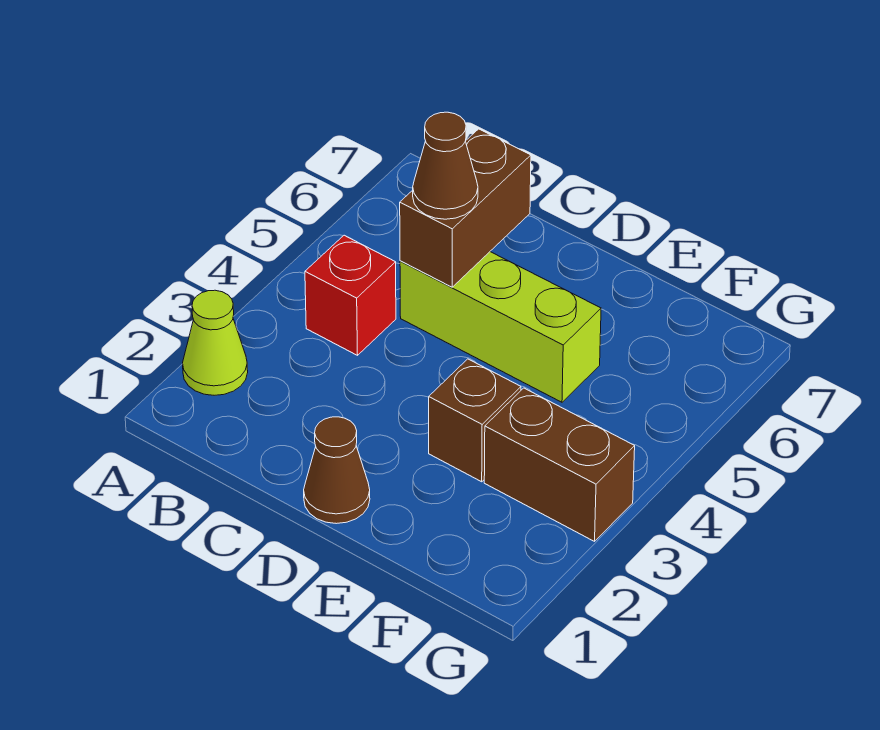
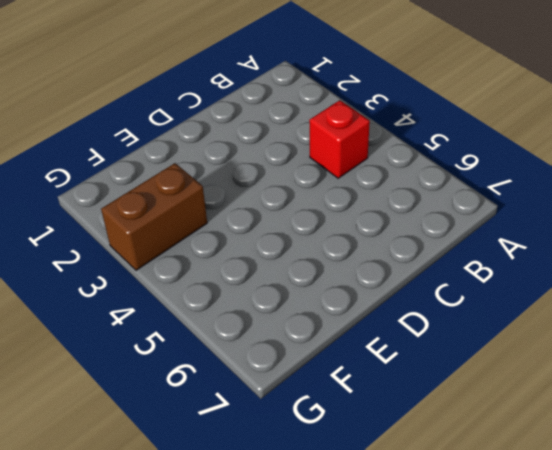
none -> lime 1x1 cone [183,290,248,395]
none -> lime 1x3 brick [400,252,601,402]

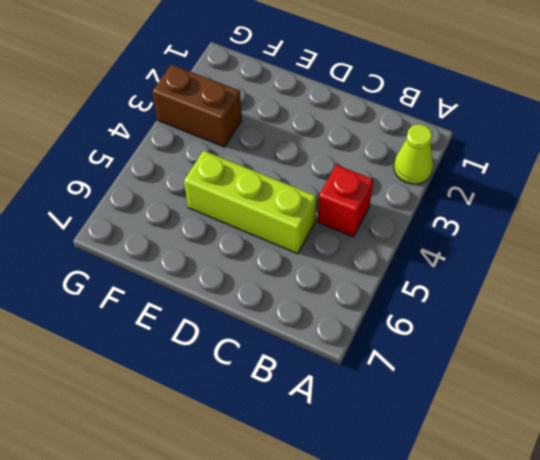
none -> brown 1x1 cone [304,417,370,524]
none -> brown 1x1 brick [429,359,521,482]

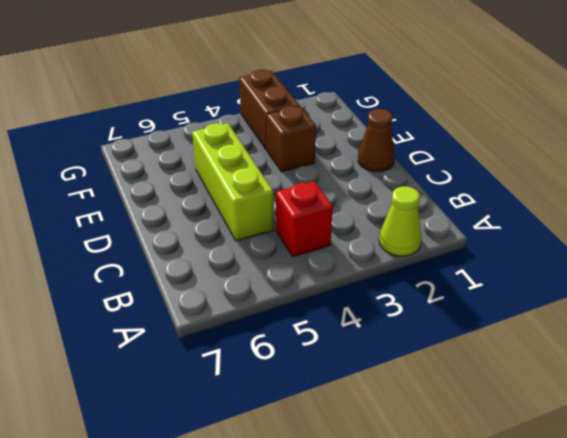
none -> brown 1x2 brick [400,129,531,287]
none -> brown 1x1 cone [413,112,478,219]

